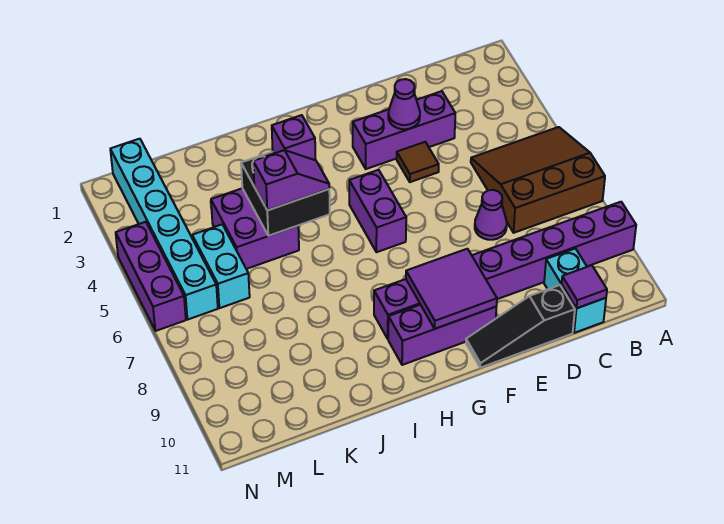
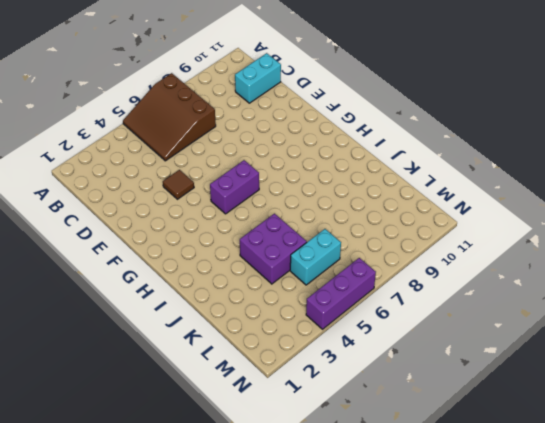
none -> purple 1x8 brick [374,202,636,339]
none -> purple 1x3 brick [353,91,455,169]
none -> purple 1x1 cone [475,190,507,240]

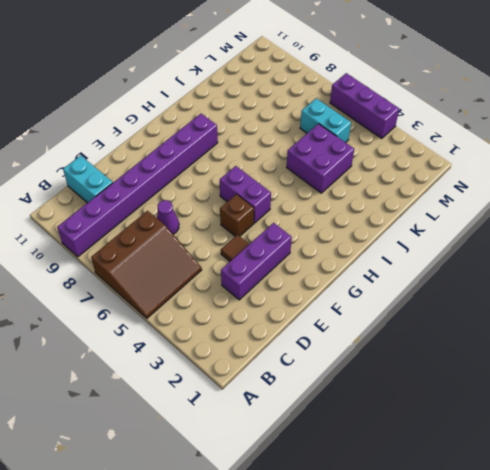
brown 1x1 brick [220,194,254,236] -> none
none -> black 1x3 slope [466,285,575,368]
none -> purple 1x3 brick [388,305,496,365]
none -> cyan 1x6 brick [110,139,218,319]

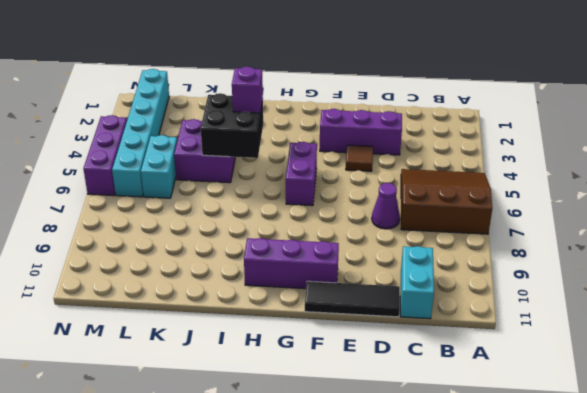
black 1x3 tile [305,281,400,317] -> black 1x3 slope [466,285,575,368]
none -> purple 1x8 brick [374,202,636,339]
none -> purple 1x1 tile [562,265,607,308]
none -> purple 1x1 cone [388,79,420,129]

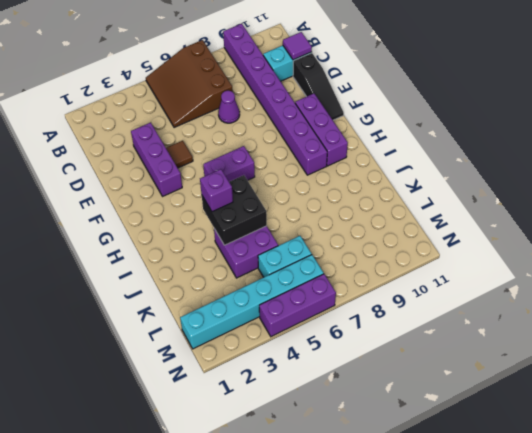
none -> purple 1x1 cone [388,79,420,129]
none -> purple 2x2 tile [406,249,497,329]
none -> purple 1x2 slope [253,150,329,210]

